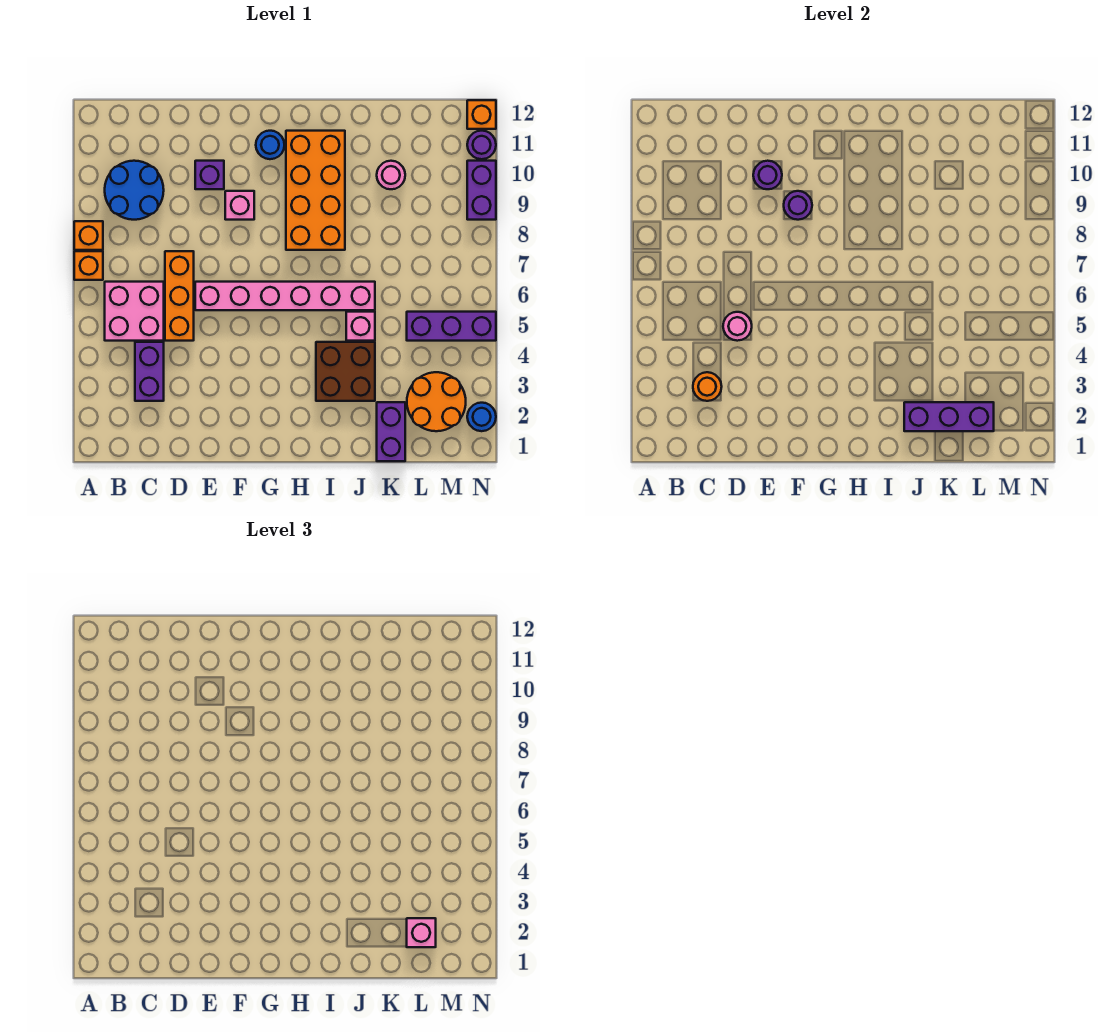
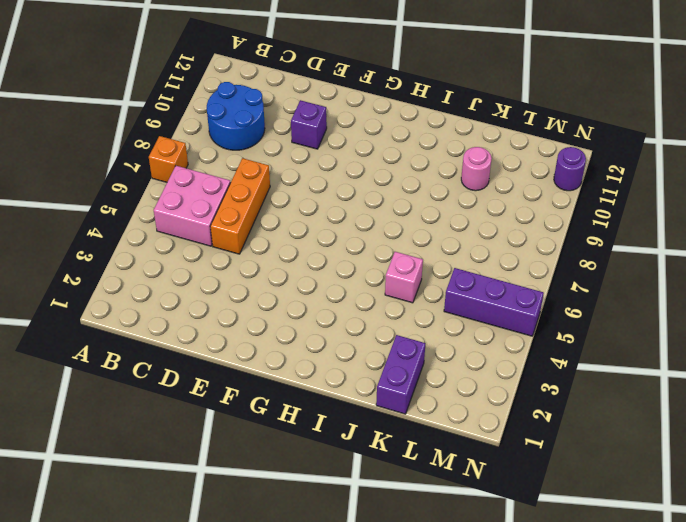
none -> orange 1x1 brick [74,221,103,250]
none -> purple 1x2 brick [135,342,164,401]
none -> pink 1x6 brick [195,282,375,310]

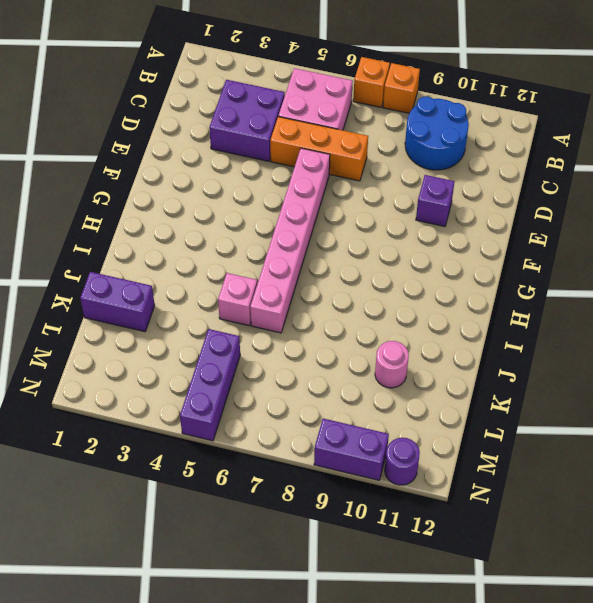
purple 2x2 brick [209,80,285,161] -> purple 1x2 brick [135,342,164,401]
none -> pink 1x1 brick [225,191,254,220]
none -> blue 1x1 round brick [256,131,284,159]
none -> orange 2x4 brick [286,131,345,250]

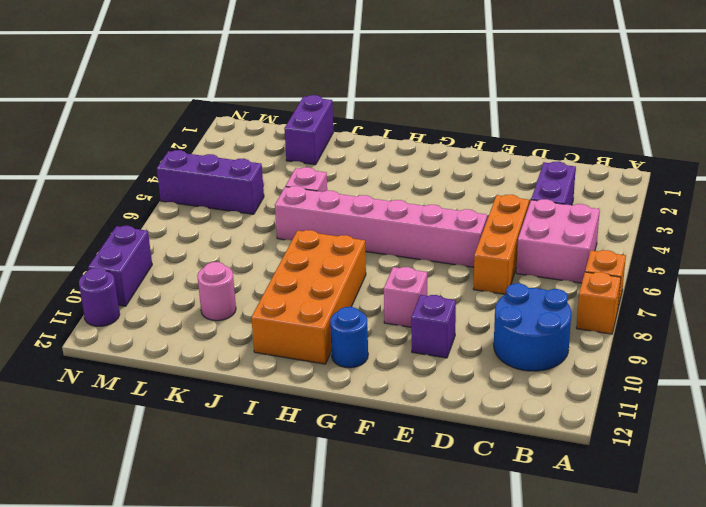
none -> brown 2x2 brick [316,342,375,401]
none -> orange 2x2 round brick [407,372,466,431]
none -> blue 1x1 round brick [467,403,496,431]

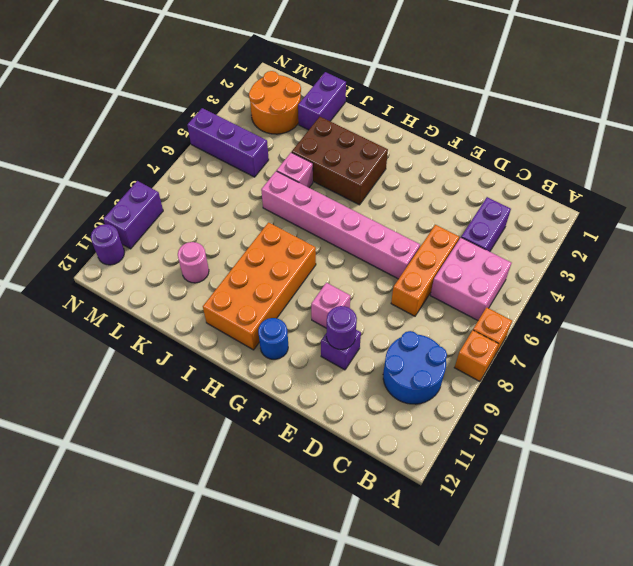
brown 2x3 brick [292,117,388,205] -> brown 2x2 brick [316,342,375,401]
none -> blue 1x1 round brick [467,403,496,431]
none -> orange 1x1 brick [467,100,496,129]
none -> orange 1x1 round brick [693,372,722,401]

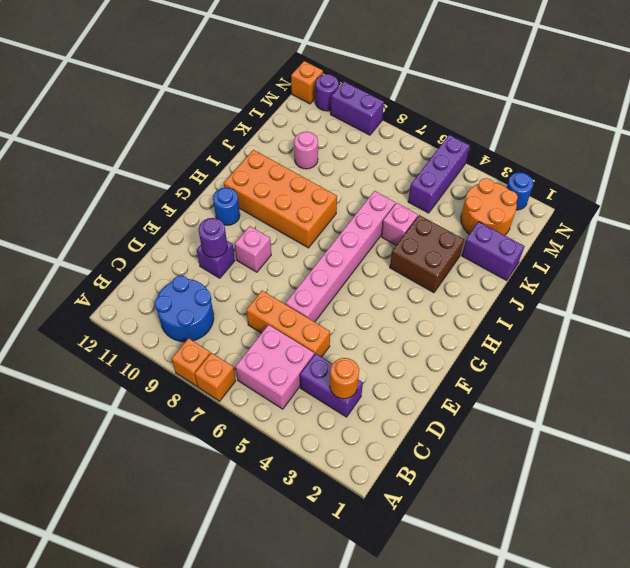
none -> pink 1x1 round brick [723,312,752,341]
none -> purple 1x1 round brick [784,191,812,220]
none -> purple 1x3 brick [904,402,994,431]

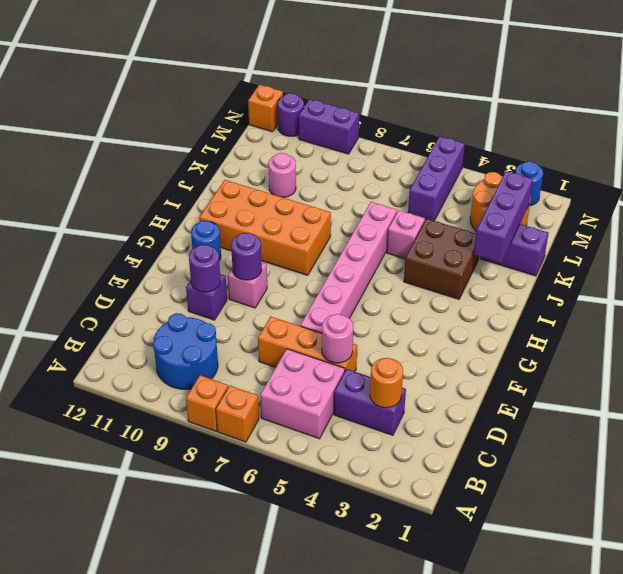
none -> pink 1x1 brick [407,918,436,947]

